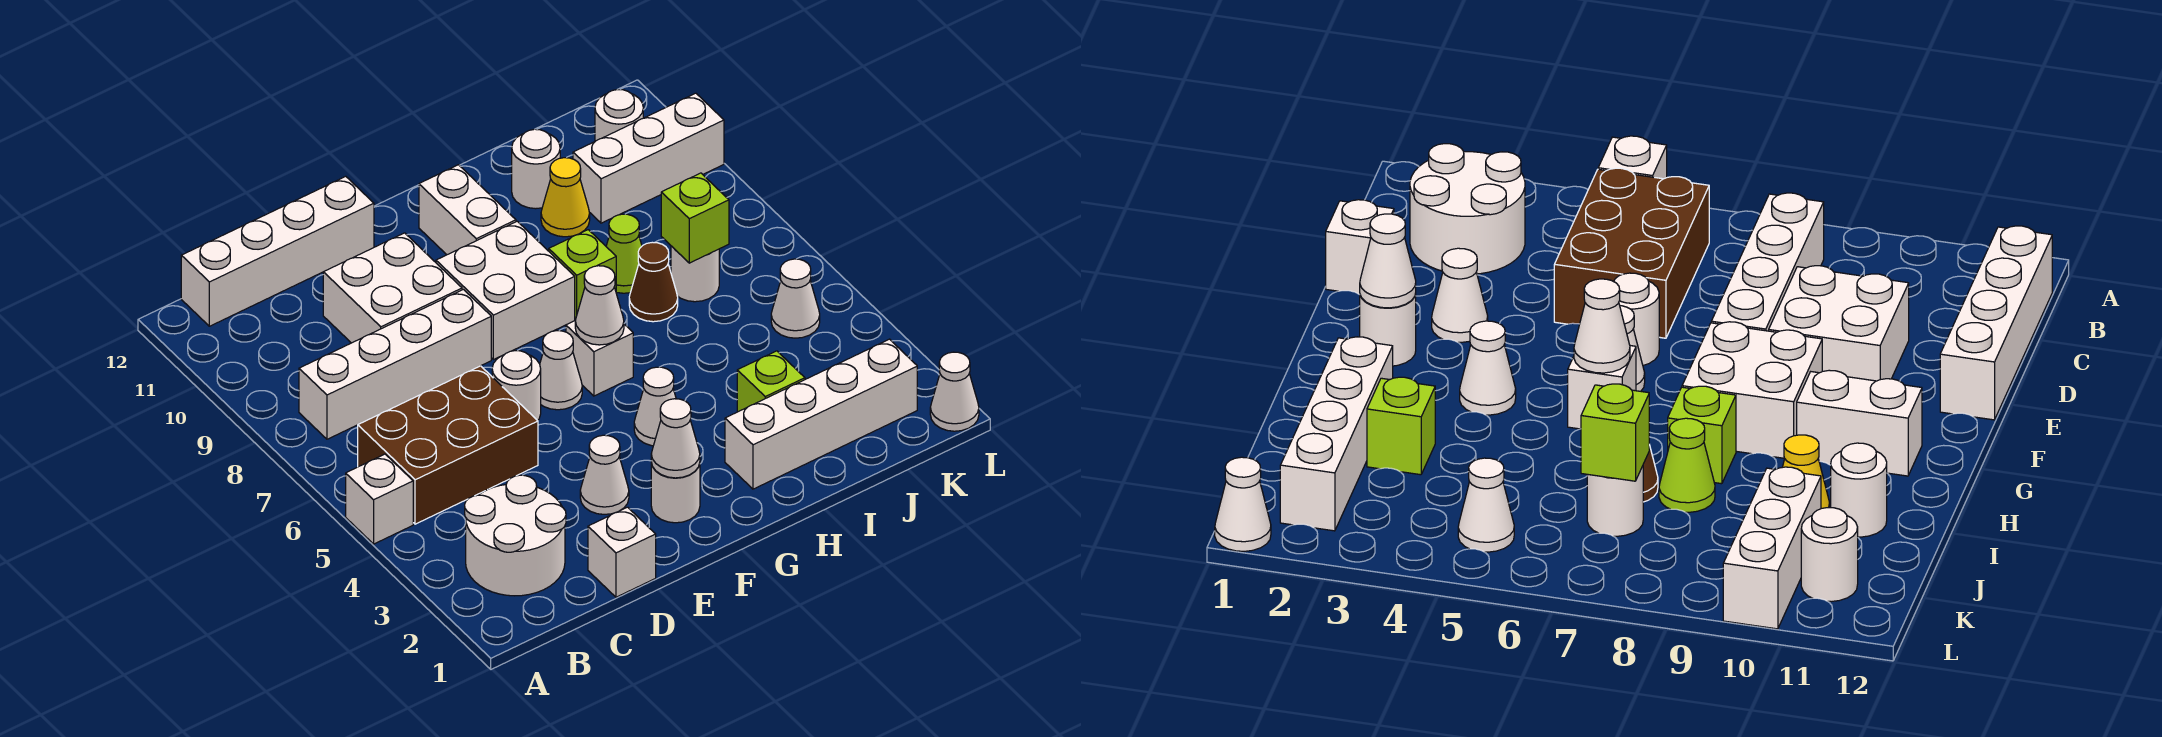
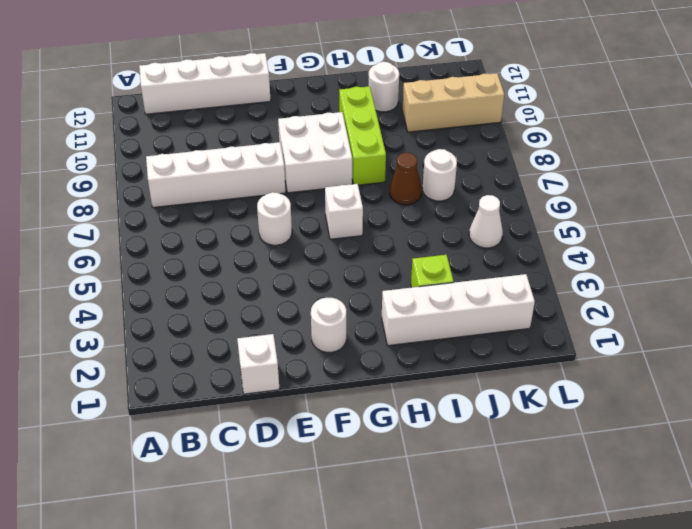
lime 1x3 brick [339,86,386,185] -> lime 1x1 brick [549,230,616,319]
tan 1x3 brick [402,73,504,132] -> white 1x3 brick [573,93,724,223]
none -> white 1x1 brick [346,454,413,544]
none -> white 2x2 round brick [465,475,566,596]
none -> brown 2x3 brick [358,366,538,524]
none -> white 2x2 brick [323,233,462,343]

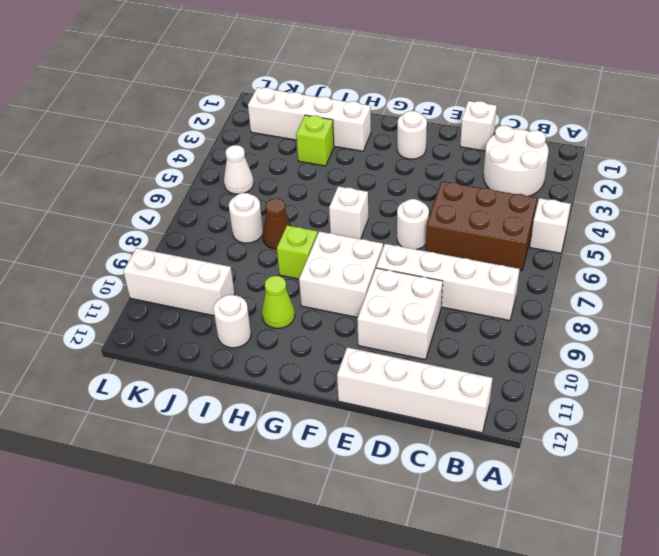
lime 1x1 cone [262,276,295,328] -> lime 1x1 cone moved to [606,214,642,293]
none -> white 1x1 cone [580,435,629,514]
none -> white 1x1 cone [540,331,582,410]
none -> white 1x1 cone [634,367,676,446]
none -> white 1x2 brick [419,165,516,255]

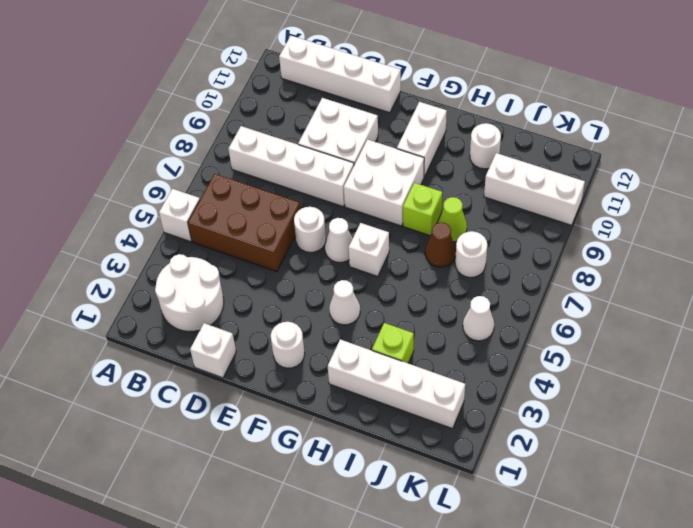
none -> white 1x1 cone [580,435,629,514]
none -> yellow 1x1 cone [541,158,590,237]
none -> white 1x1 round brick [595,89,643,141]
none -> white 1x1 cone [930,352,979,431]

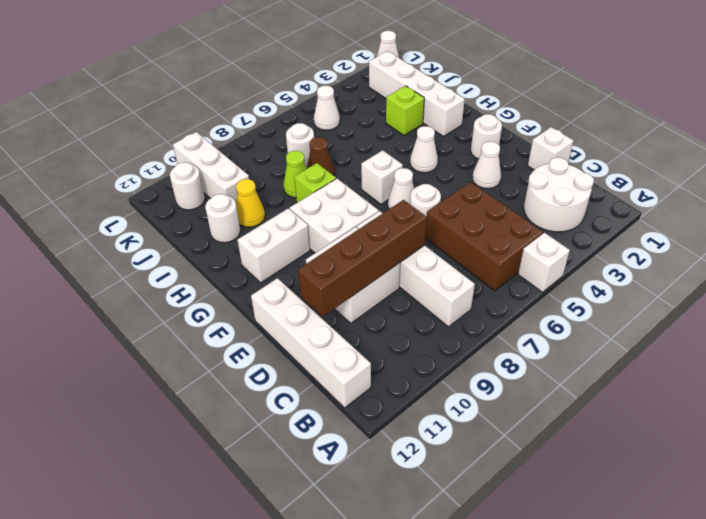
brown 1x4 brick [298,200,427,317] -> none
none -> white 1x1 cone [651,399,700,478]
none -> white 1x1 cone [575,266,624,345]
none -> lime 1x1 brick [661,173,729,263]

